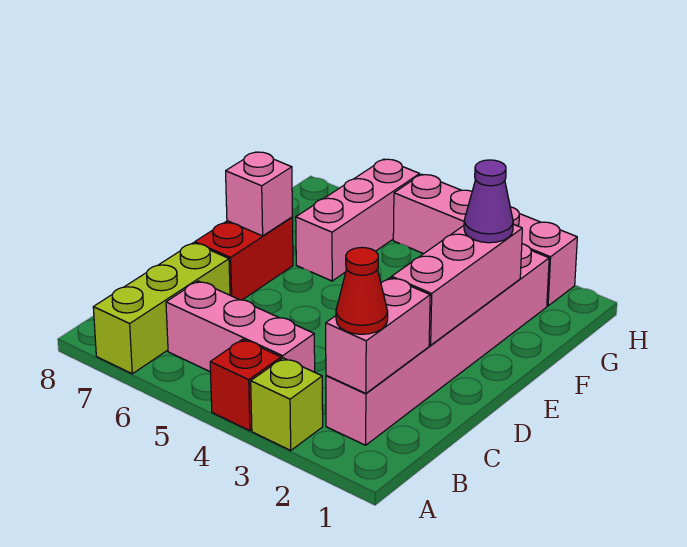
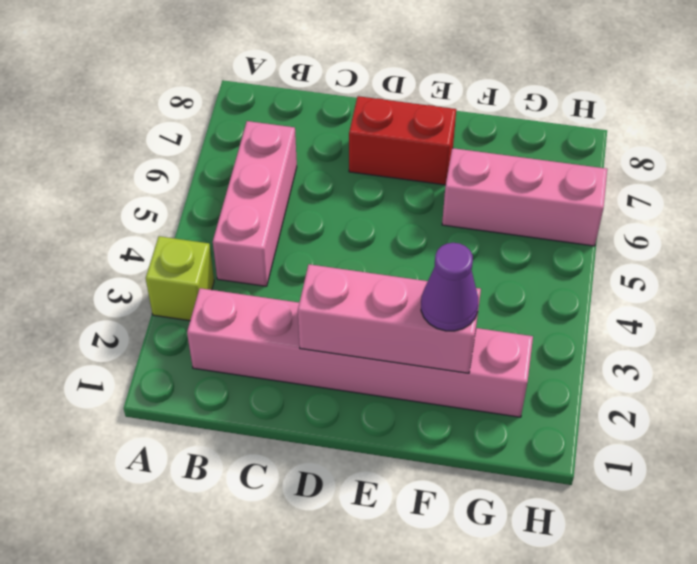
none -> red 1x1 brick [210,339,281,431]
none -> lime 1x3 brick [93,243,230,374]
none -> pink 1x4 brick [393,174,577,306]

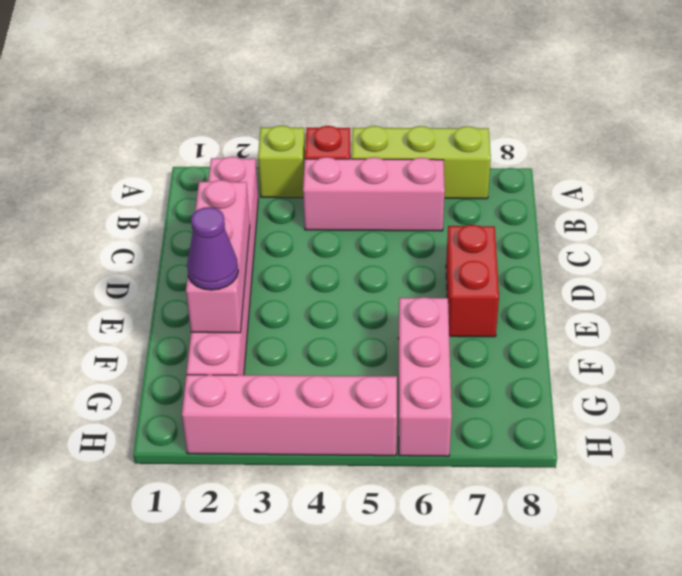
lime 1x3 brick [352,126,491,199] -> lime 1x3 brick turned to [93,243,230,374]
none -> pink 1x2 brick [326,278,430,393]
none -> pink 1x1 brick [226,152,292,236]
none -> red 1x1 cone [336,247,388,334]

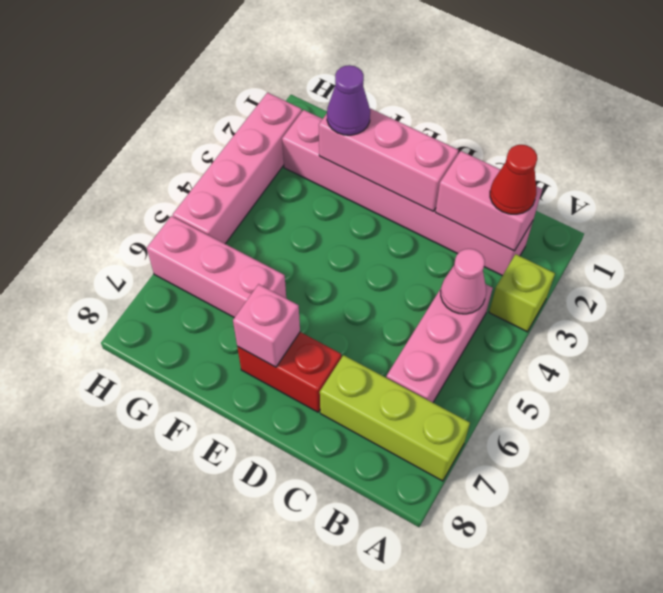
pink 1x1 cone [441,249,486,314] -> none
none -> red 1x1 brick [210,339,281,431]

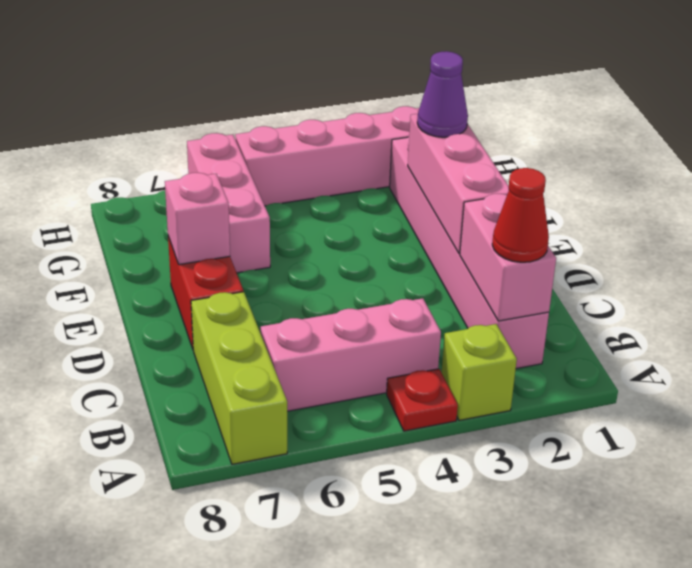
red 1x1 plate [387,369,458,431] -> red 1x1 brick [210,339,281,431]

